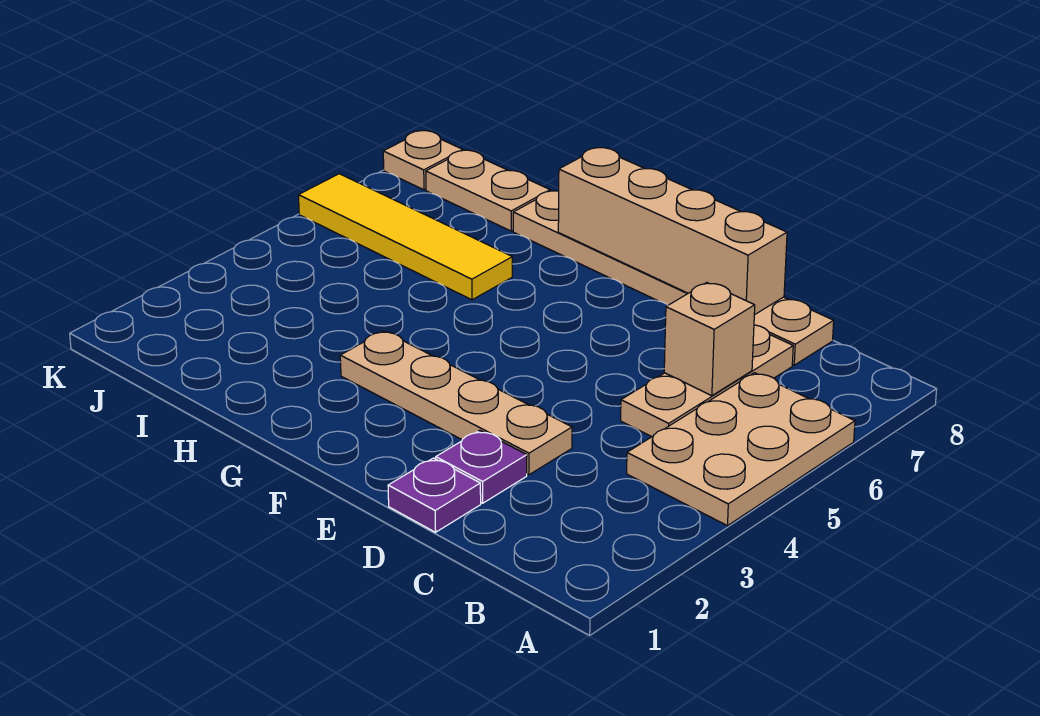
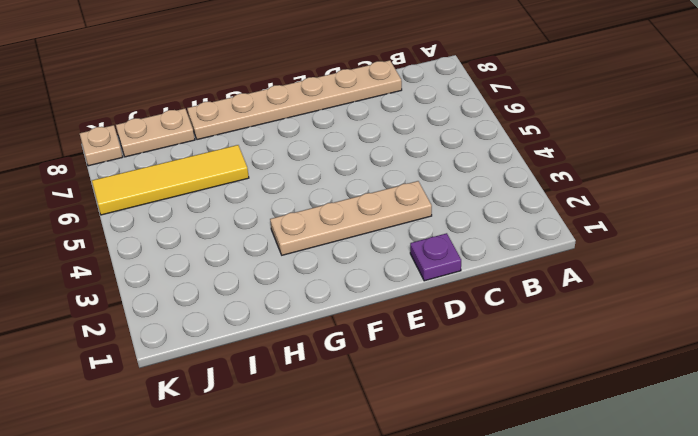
none -> tan 2x3 plate [627,373,855,526]
none -> tan 1x3 plate [621,325,793,437]

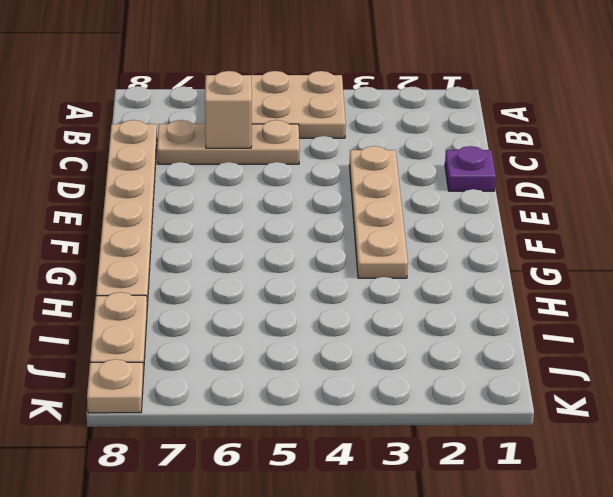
none -> purple 1x1 plate [436,430,527,503]
none -> yellow 1x4 tile [299,174,512,300]

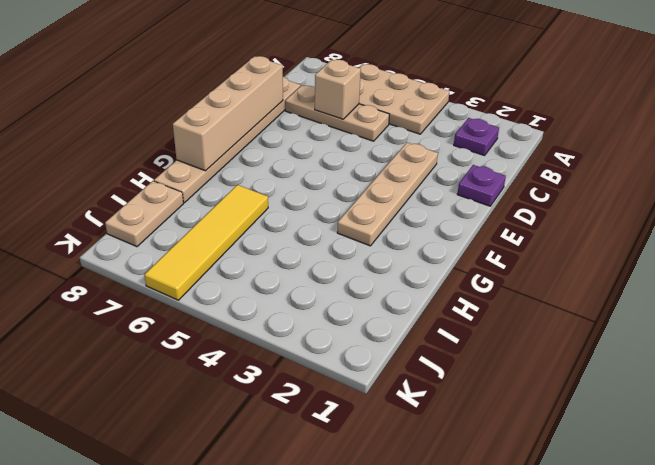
purple 1x1 plate [454,118,499,156] -> purple 1x1 plate moved to [436,430,527,503]
none -> tan 1x1 plate [383,131,463,190]

